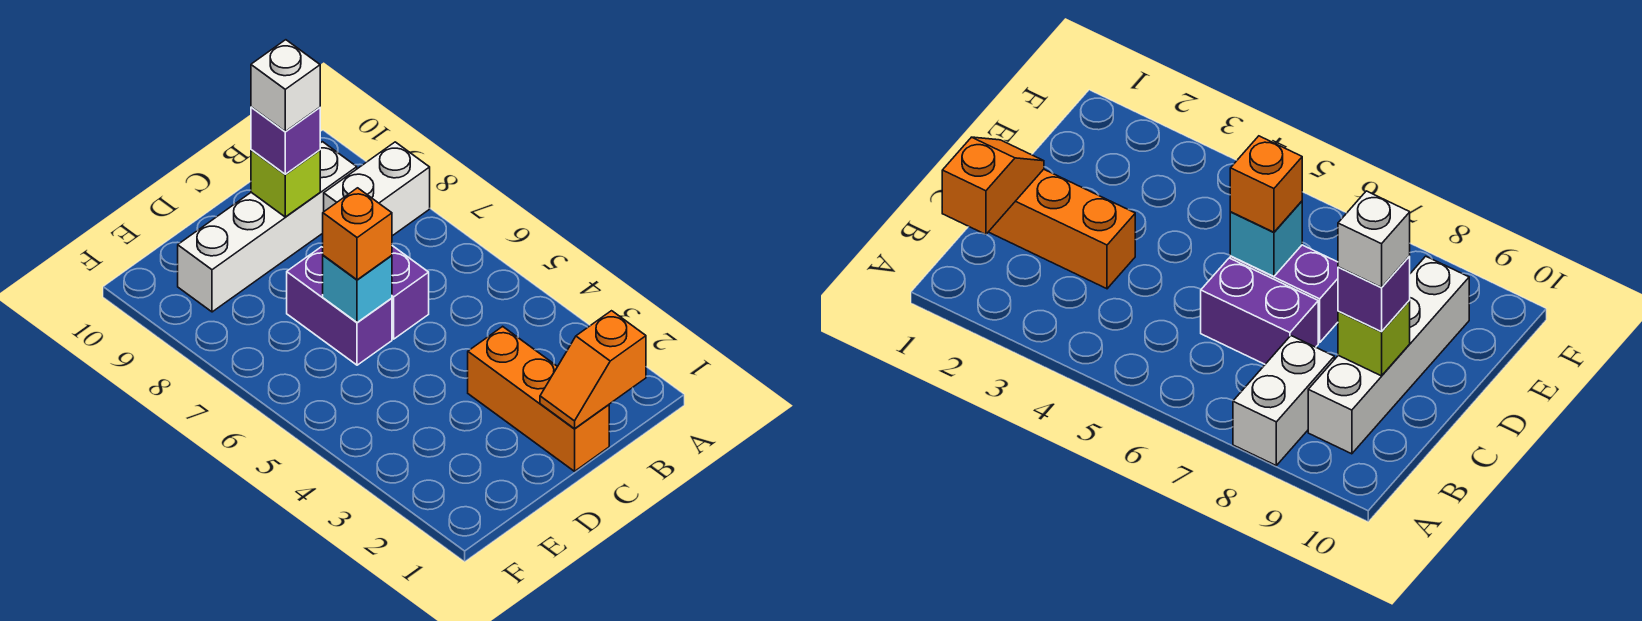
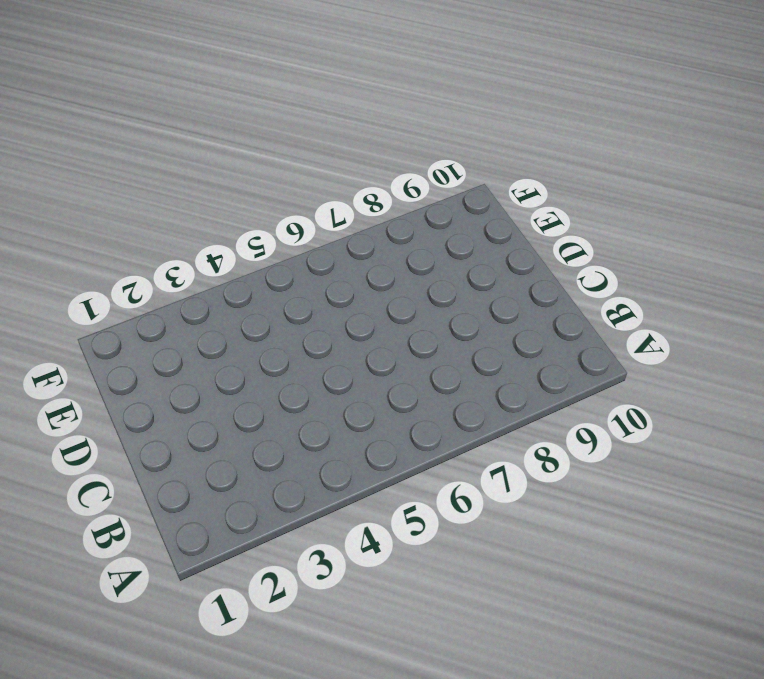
none -> white 1x2 brick [324,142,430,236]
none -> white 1x4 brick [178,142,357,312]

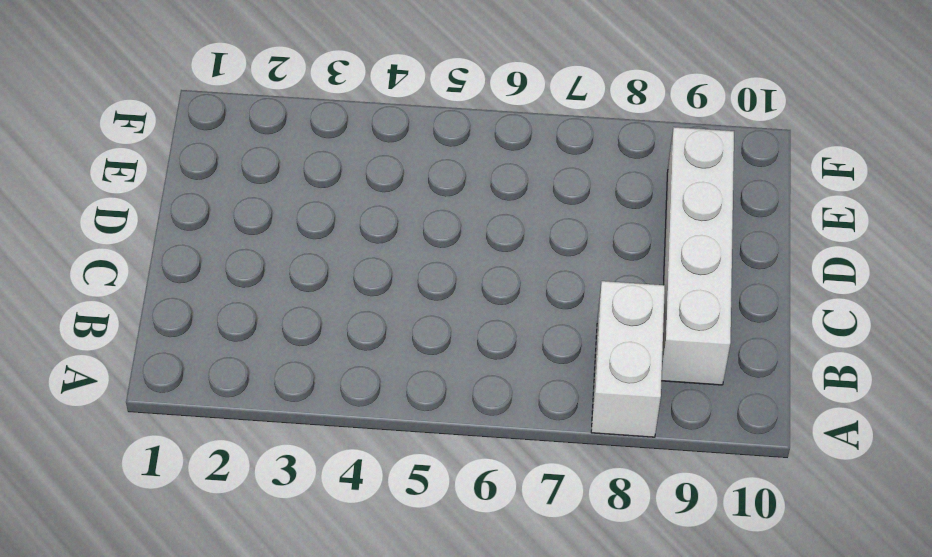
none -> orange 1x3 brick [468,326,609,471]
none -> purple 1x2 brick [392,246,429,339]

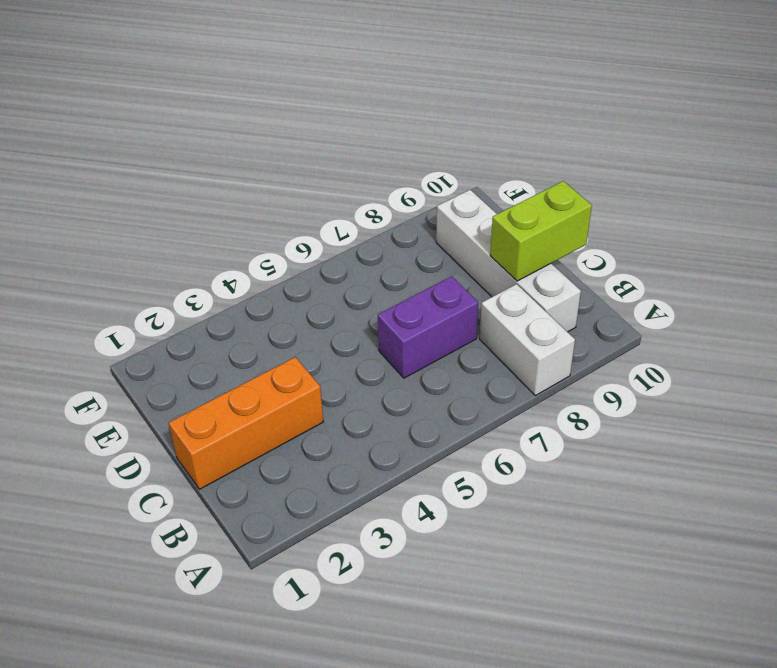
lime 1x2 brick [490,181,592,281] -> lime 1x1 brick [251,150,320,217]
none -> purple 1x2 brick [287,247,392,365]
none -> orange 1x2 slope [540,311,646,429]

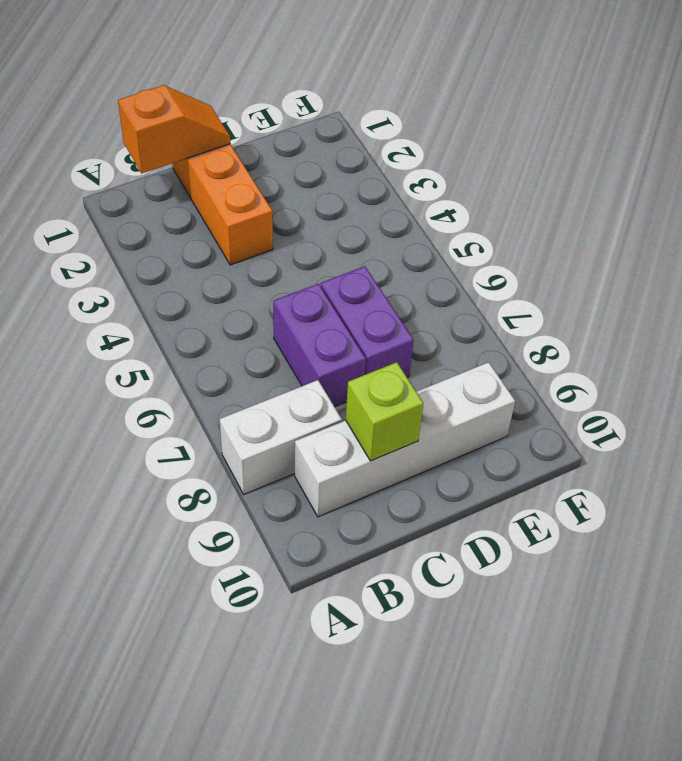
none -> cyan 1x1 brick [323,255,392,322]
none -> purple 1x1 brick [251,107,320,174]

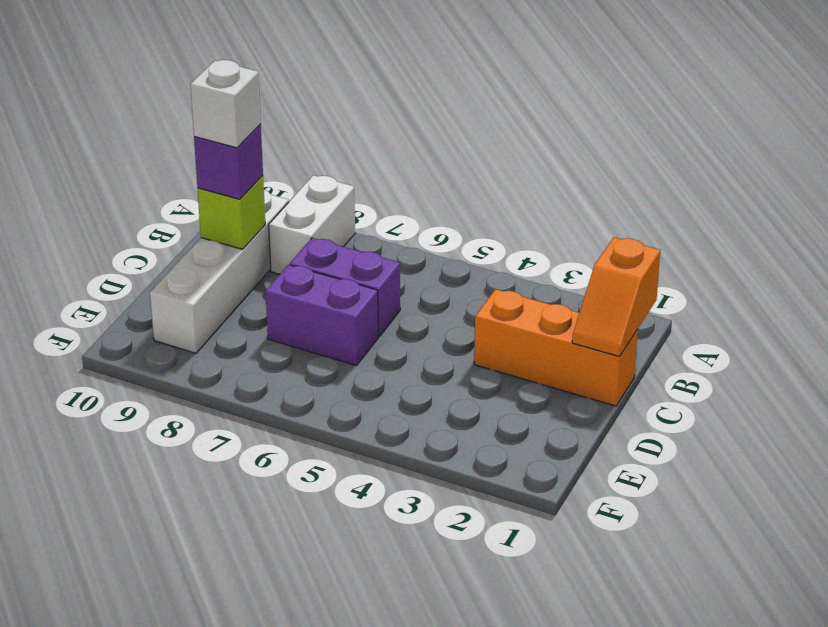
none -> cyan 1x1 brick [323,255,392,322]
none -> orange 1x1 brick [323,188,392,280]

